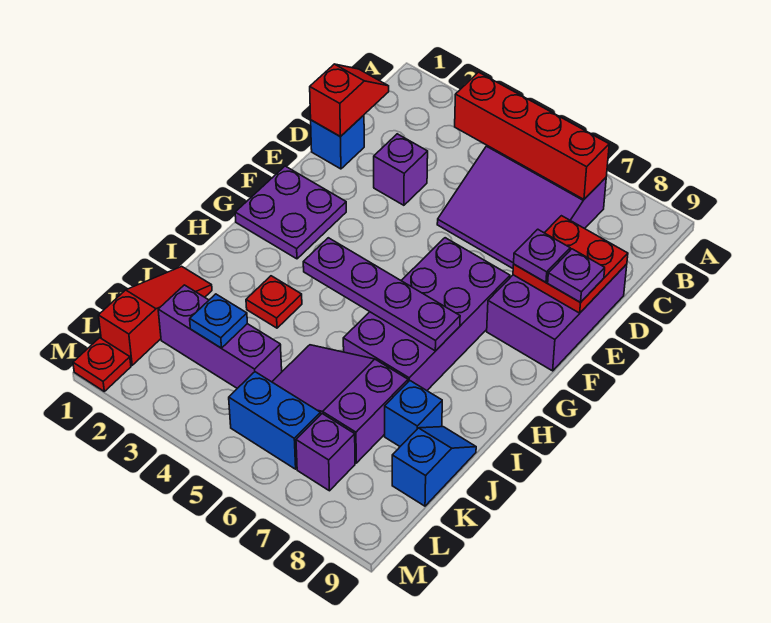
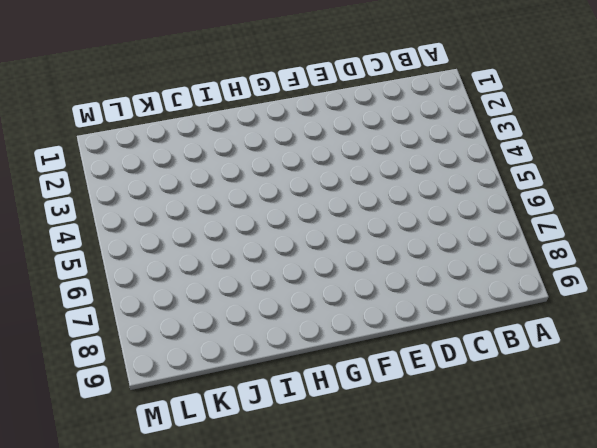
none -> purple 3x3 slope [437,146,606,268]
none -> blue 1x1 brick [311,115,364,169]
none -> purple 1x1 brick [374,134,428,205]

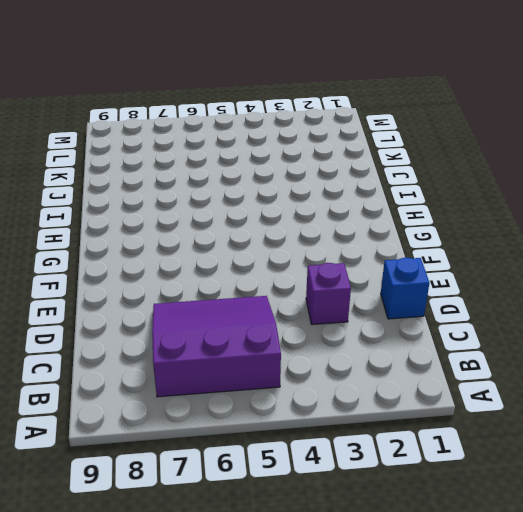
none -> purple 2x3 brick [487,264,627,371]
none -> purple 2x2 plate [235,166,346,259]
none -> purple 2x4 brick [343,238,510,390]

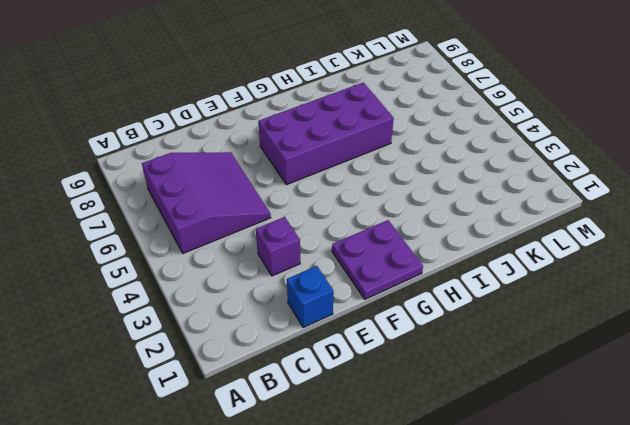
none -> purple 2x3 brick [487,264,627,371]
none -> red 1x1 plate [246,276,302,328]
none -> red 1x3 slope [98,266,212,365]

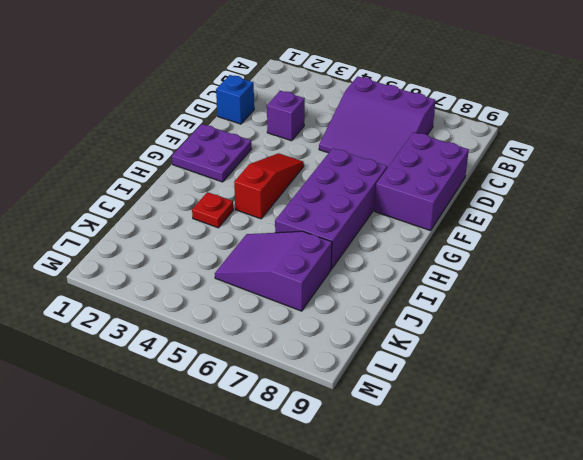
red 1x3 slope [234,153,304,219] -> red 1x3 slope moved to [98,266,212,365]
none -> blue 1x1 brick [385,381,442,446]
none -> blue 1x2 slope [392,427,476,506]
none -> purple 1x3 brick [158,285,282,388]

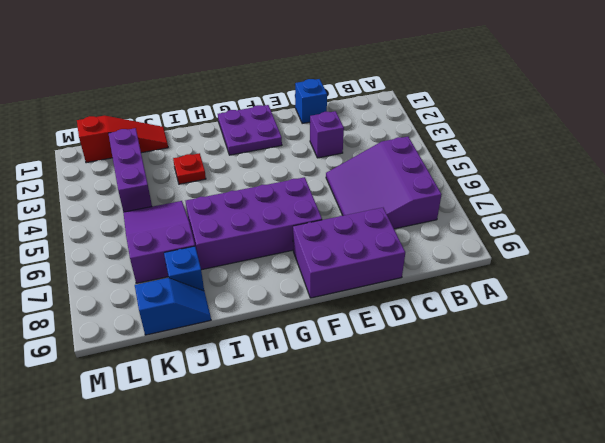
none -> blue 1x2 brick [229,372,321,469]
none -> purple 1x1 brick [296,414,355,491]
none -> red 1x1 plate [73,338,131,391]

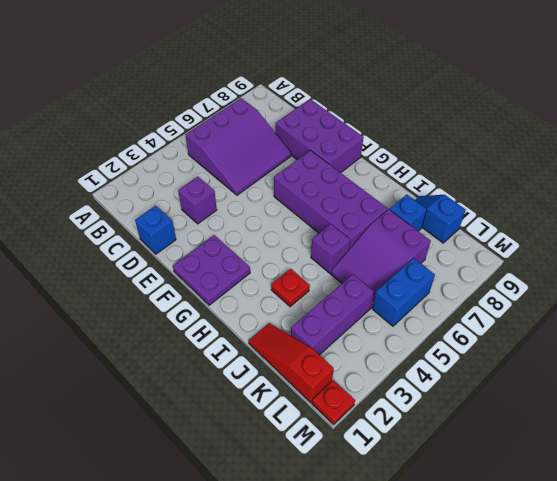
purple 1x1 brick [311,224,350,273] -> purple 1x1 brick moved to [296,414,355,491]
none -> red 1x4 brick [455,72,609,199]
none -> red 1x2 slope [310,64,389,137]
none -> red 2x2 plate [513,216,628,313]

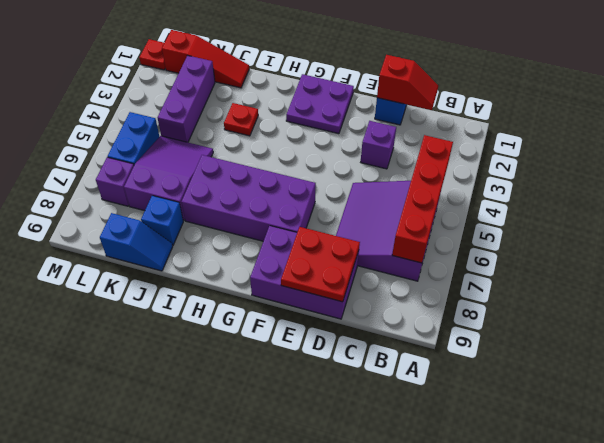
none -> purple 1x4 plate [303,238,460,351]
none -> blue 1x1 plate [190,294,247,348]
none -> purple 1x1 plate [514,229,570,282]

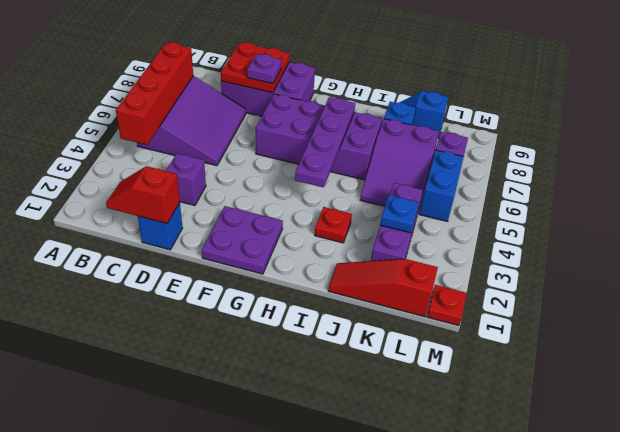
none -> purple 1x1 plate [548,249,605,302]

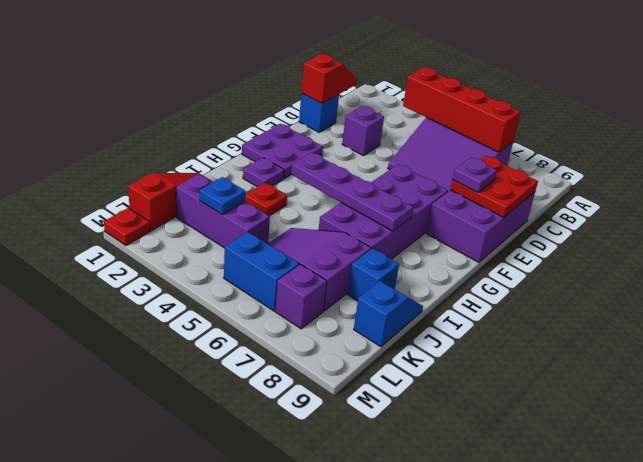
purple 1x1 plate [243,158,284,187] -> purple 1x1 plate moved to [548,249,605,302]

